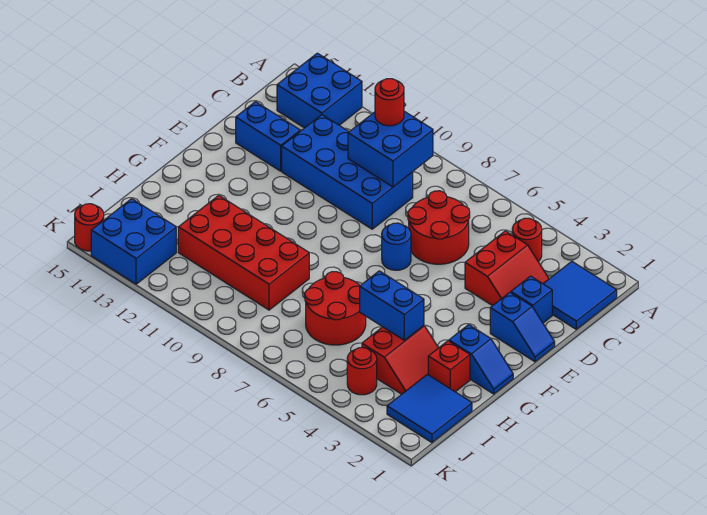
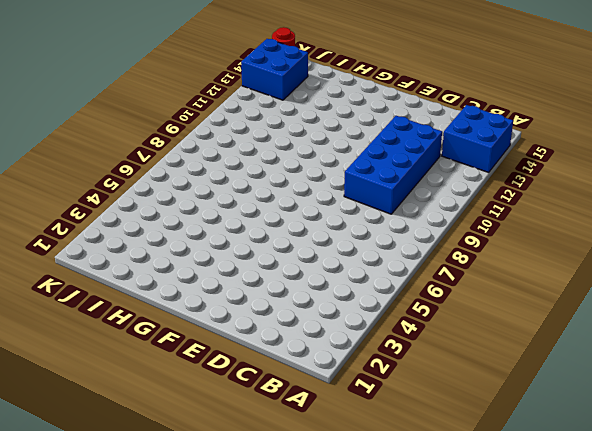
none -> blue 2x2 tile [543,261,617,329]
none -> red 1x1 round brick [512,218,542,262]
none -> red 2x2 slope [465,231,549,306]

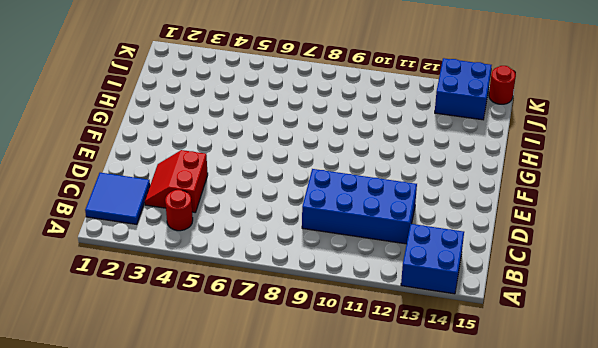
none -> red 2x2 round brick [408,191,470,264]
none -> blue 1x1 brick [511,276,552,323]
none -> blue 1x2 brick [236,102,300,171]

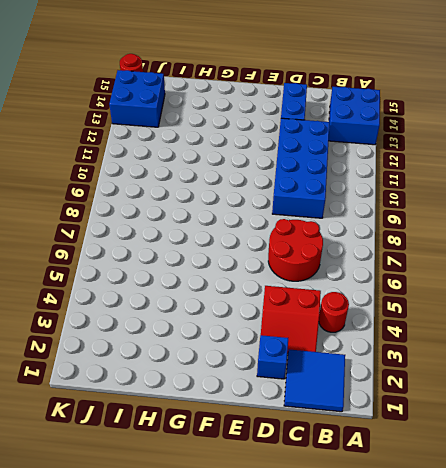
none -> blue 1x2 slope [490,293,555,362]
none -> blue 1x1 round brick [382,223,411,270]
none -> blue 1x2 slope [449,325,513,394]

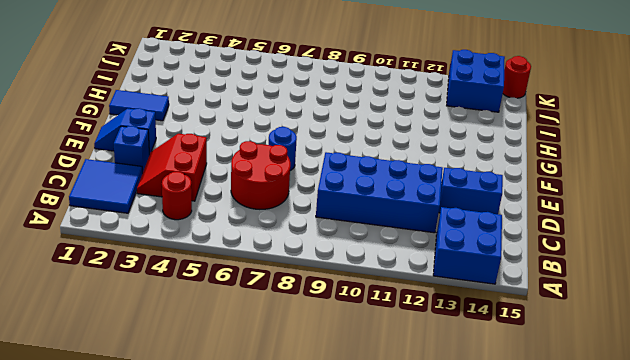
blue 1x2 tile [109,90,169,121] -> blue 1x2 slope [449,325,513,394]
none -> red 1x1 brick [428,341,470,392]
none -> red 2x2 slope [362,326,438,394]
none -> red 2x2 round brick [305,272,366,345]

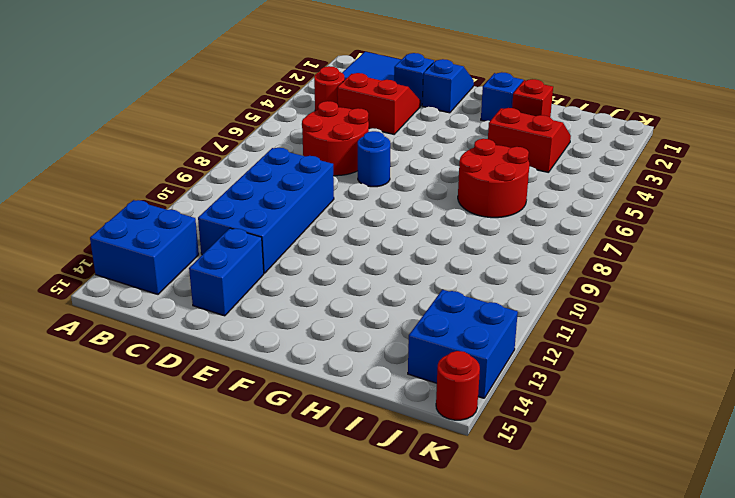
none -> red 2x4 brick [178,195,309,310]
none -> blue 2x2 tile [387,375,472,443]
none -> red 1x1 round brick [347,348,377,395]

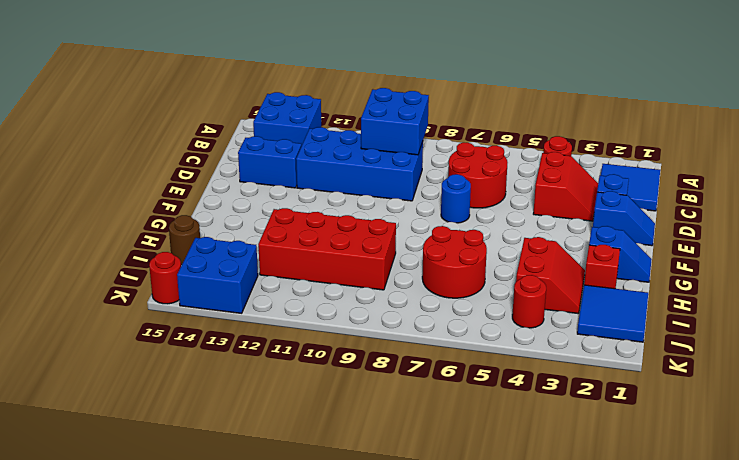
brown 1x1 round brick [169,215,200,265] -> none
none -> blue 1x2 brick [360,271,424,340]
none -> red 1x1 round brick [375,79,404,126]

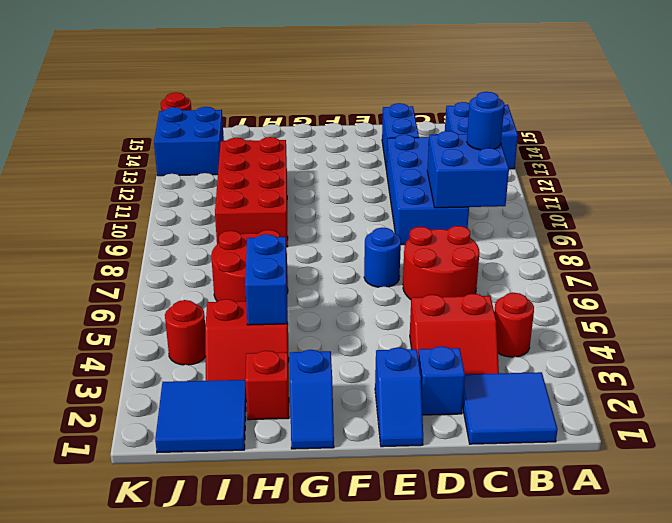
blue 1x1 round brick [467,92,504,150] -> red 1x1 round brick [375,79,404,126]

